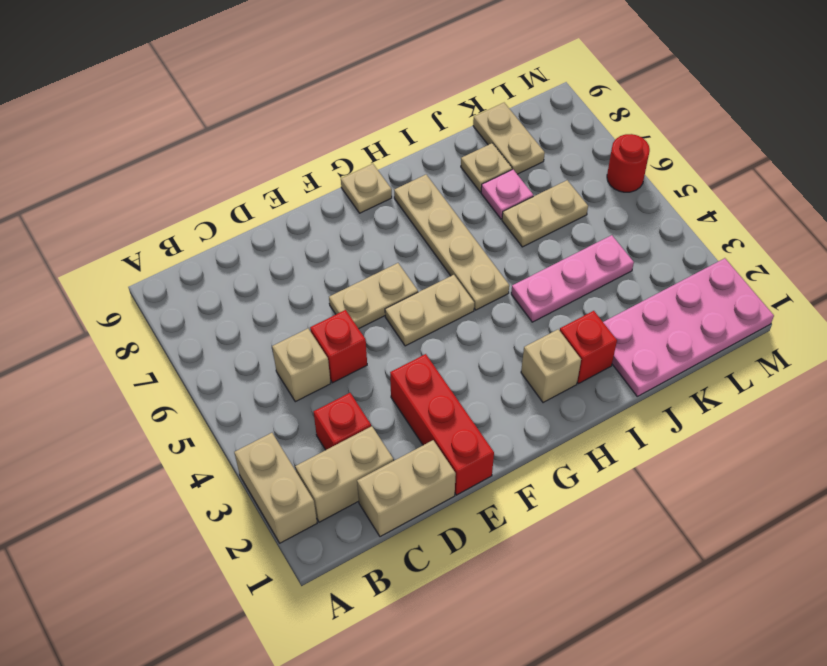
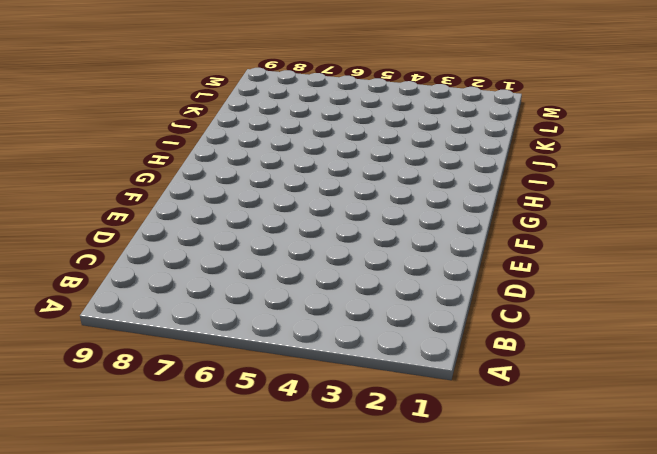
none -> tan 1x2 brick [234,433,317,543]
none -> tan 1x2 brick [295,426,393,522]
none -> tan 1x2 brick [357,440,456,537]

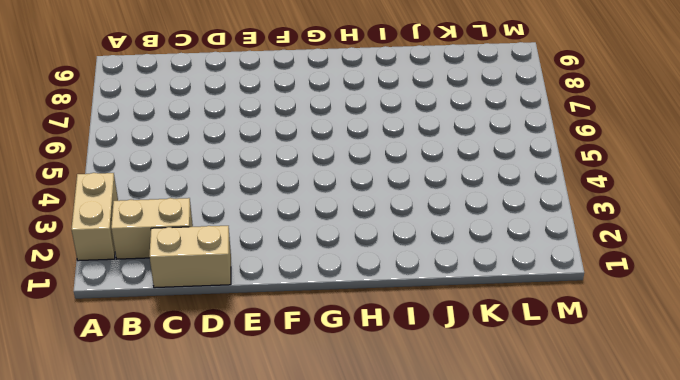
none -> red 1x1 brick [313,393,371,450]
none -> tan 1x1 brick [272,328,331,402]
none -> red 1x1 brick [310,310,367,383]

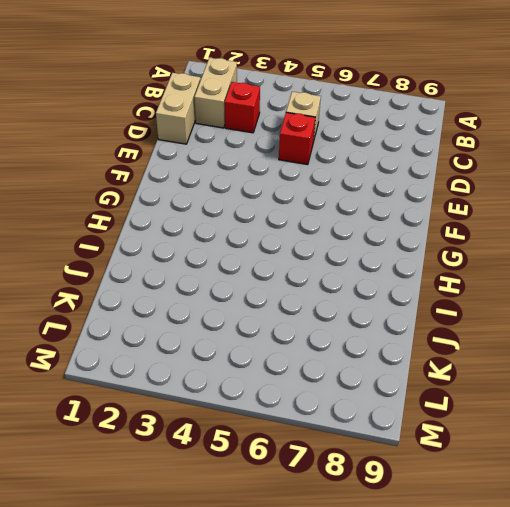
none -> tan 1x2 brick [234,433,317,543]
none -> red 1x3 brick [390,354,494,495]
none -> tan 1x2 plate [329,263,418,329]

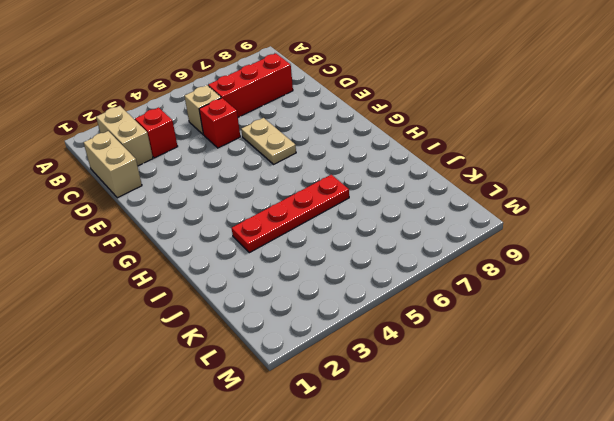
red 1x3 brick [208,53,293,117] -> red 1x3 brick moved to [390,354,494,495]
red 1x4 plate [232,175,349,253] -> pink 1x3 plate [511,235,634,322]
none -> tan 1x2 brick [234,433,317,543]
none -> tan 1x2 plate [385,275,474,346]
none -> tan 1x1 plate [341,164,392,213]

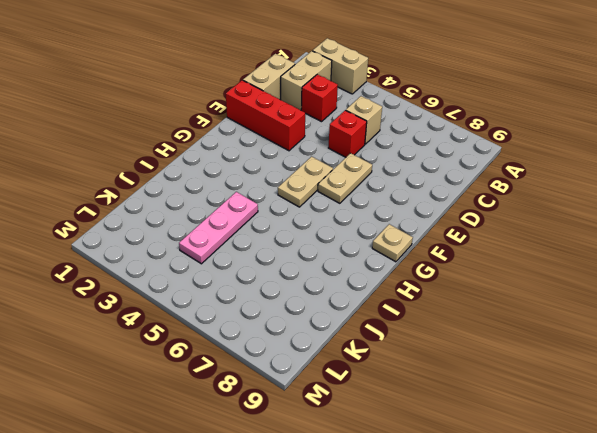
none -> tan 1x1 brick [521,329,581,403]
none -> tan 1x4 plate [394,175,509,310]
none -> red 1x1 brick [560,311,617,384]

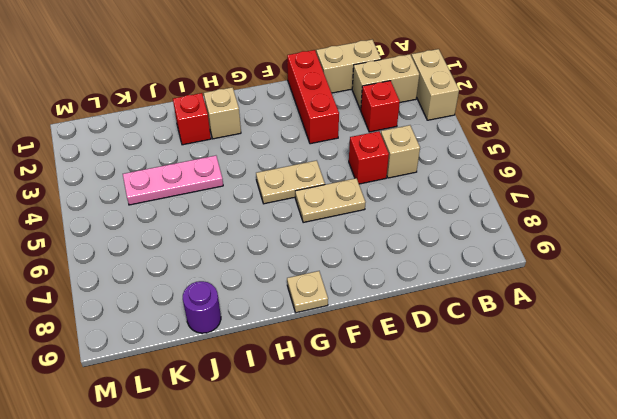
purple 1x1 round brick [183,281,221,333] -> none
none -> tan 1x4 plate [394,175,509,310]
none -> pink 2x4 plate [603,258,774,396]
none -> tan 1x2 plate [502,180,588,247]

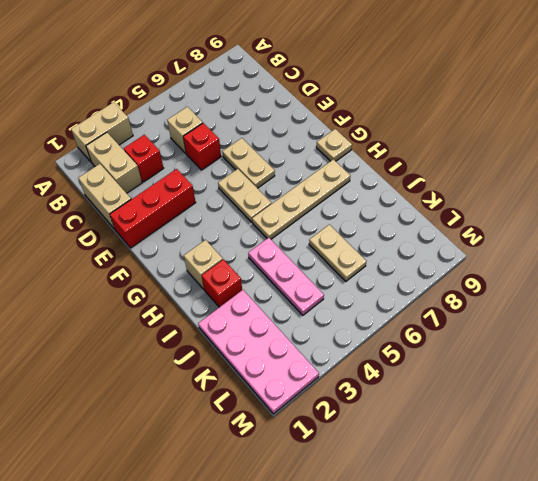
none -> pink 1x1 plate [481,170,533,219]
none -> tan 1x1 plate [461,143,512,192]
none -> tan 1x2 plate [473,103,545,174]

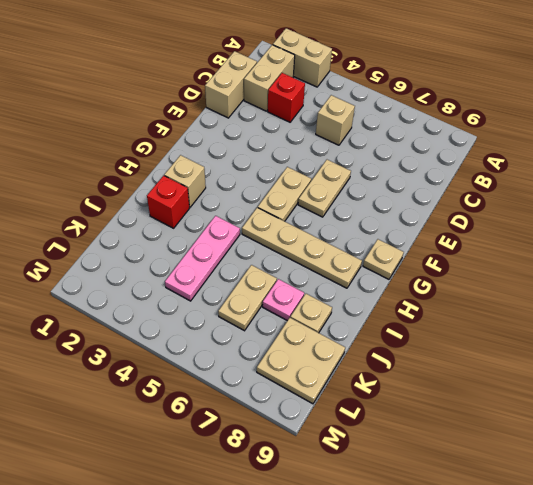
tan 2x2 plate [257,318,345,404] -> tan 1x2 plate [473,103,545,174]
none -> red 1x1 brick [310,310,367,383]
none -> red 1x3 brick [390,354,494,495]
none -> pink 2x4 plate [603,258,774,396]

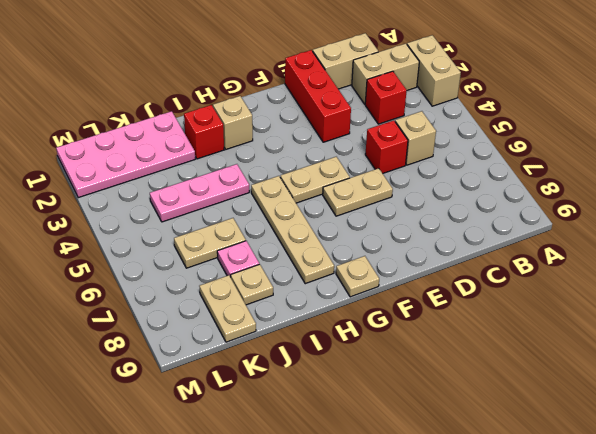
none -> red 1x1 round brick [607,134,650,192]

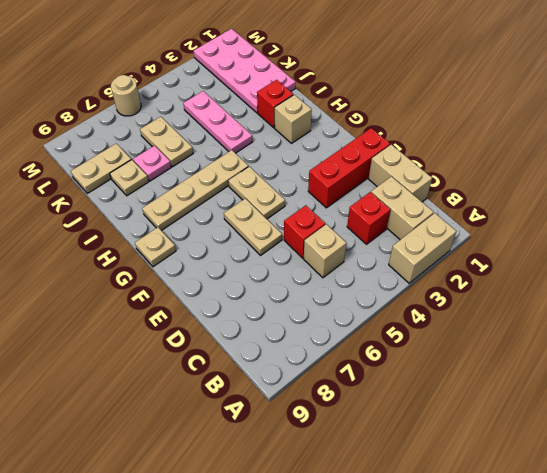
tan 1x1 round brick [111,75,141,116] -> red 1x1 round brick [607,134,650,192]

